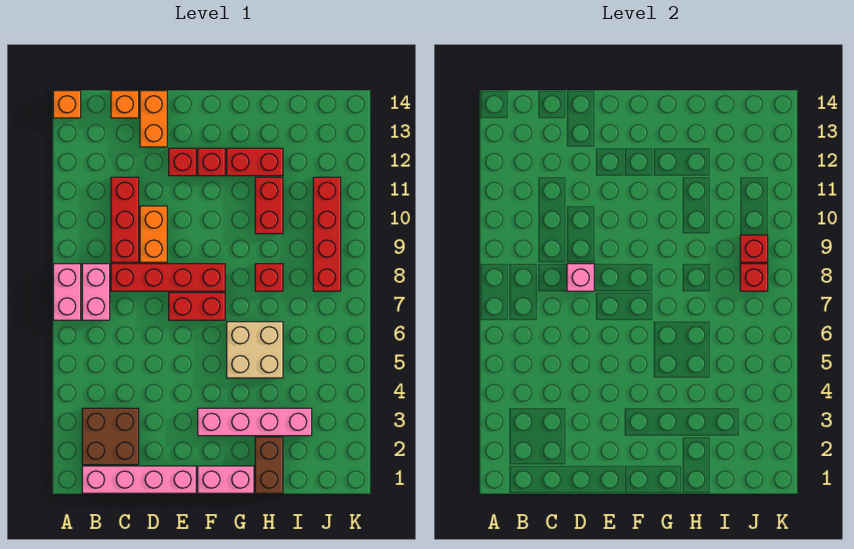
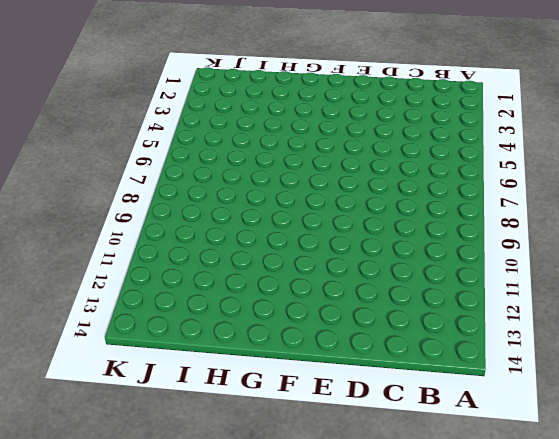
none -> pink 1x2 brick [53,264,81,320]
none -> orange 1x1 brick [53,91,81,118]
none -> pink 1x4 brick [82,466,196,493]

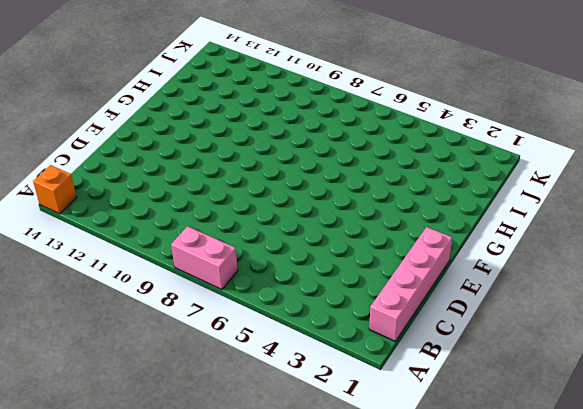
none -> brown 2x2 brick [82,408,139,465]
none -> pink 1x2 brick [82,264,110,320]
none -> red 1x4 brick [111,264,225,291]

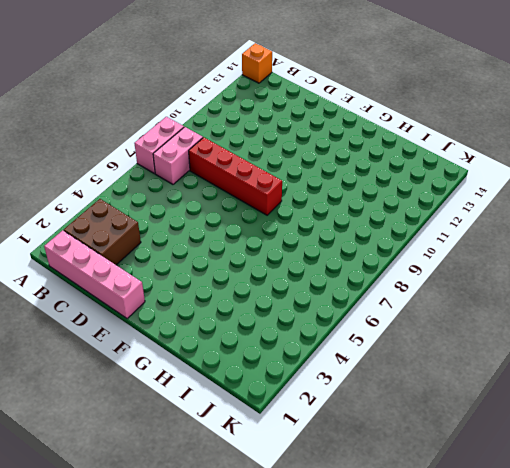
none -> red 1x3 brick [111,177,139,262]
none -> orange 1x1 brick [111,91,139,118]
none -> orange 1x2 brick [140,206,167,262]

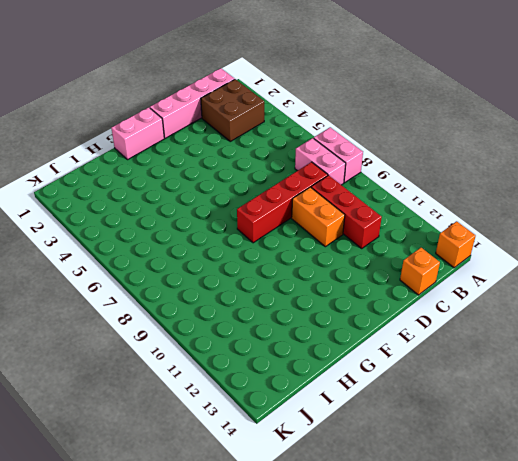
none -> orange 1x2 brick [140,91,167,147]
none -> red 1x2 brick [169,293,225,320]
none -> red 1x1 brick [169,148,196,176]

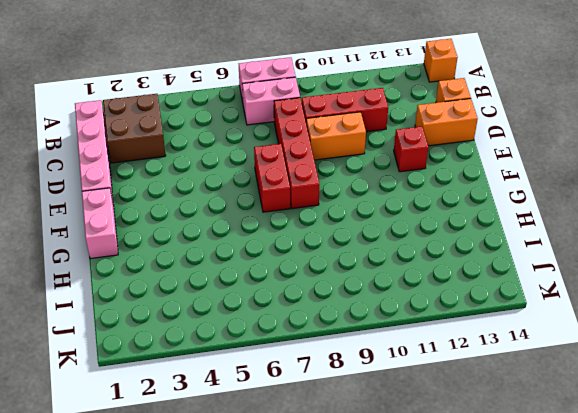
none -> pink 1x4 brick [198,408,312,436]
none -> red 1x1 brick [198,148,225,176]
none -> tan 2x2 brick [227,322,283,378]

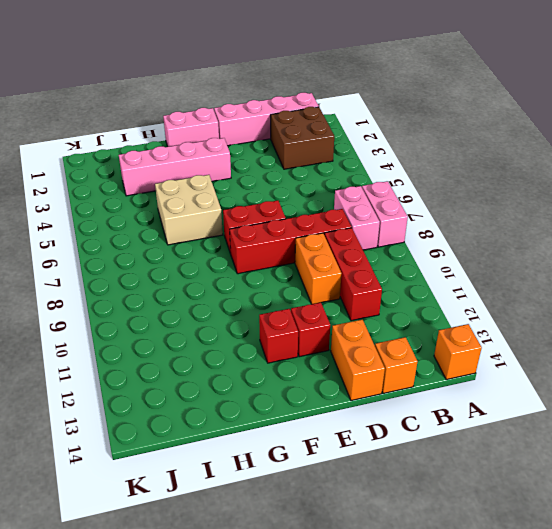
none -> red 1x2 brick [227,148,283,176]
none -> brown 1x2 brick [255,437,283,493]
none -> red 1x1 brick [255,264,283,291]

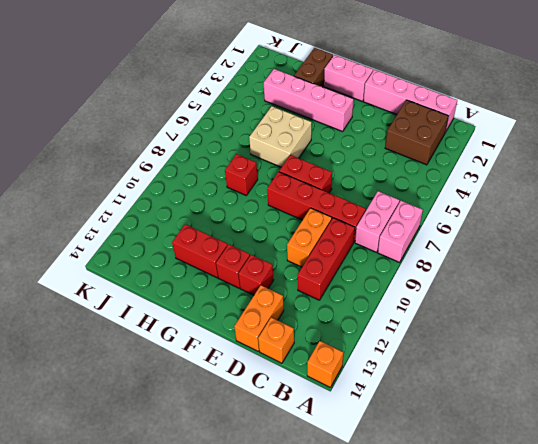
none -> red 1x2 brick [255,177,283,234]
none -> red 1x4 brick [313,177,341,291]
none -> pink 1x1 brick [567,264,594,291]

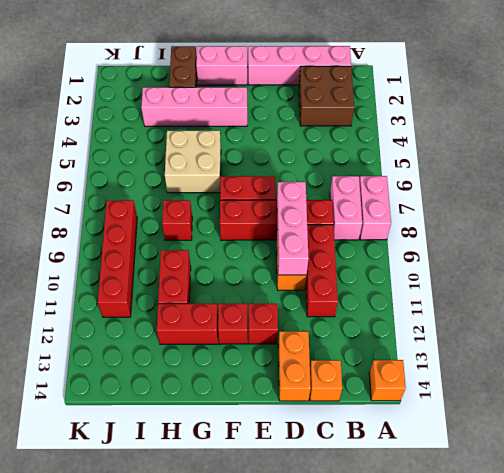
pink 1x3 brick [277,182,309,275] -> pink 1x1 brick [567,264,594,291]
none -> red 1x1 brick [740,264,768,291]
none -> red 1x1 brick [740,235,768,262]

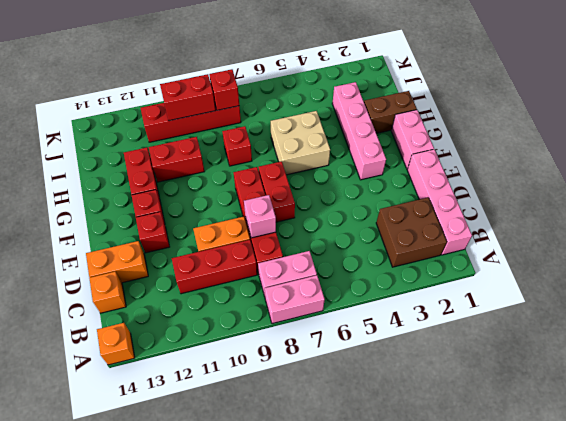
red 1x2 brick [160,74,216,121] -> red 1x1 brick [740,235,768,262]

